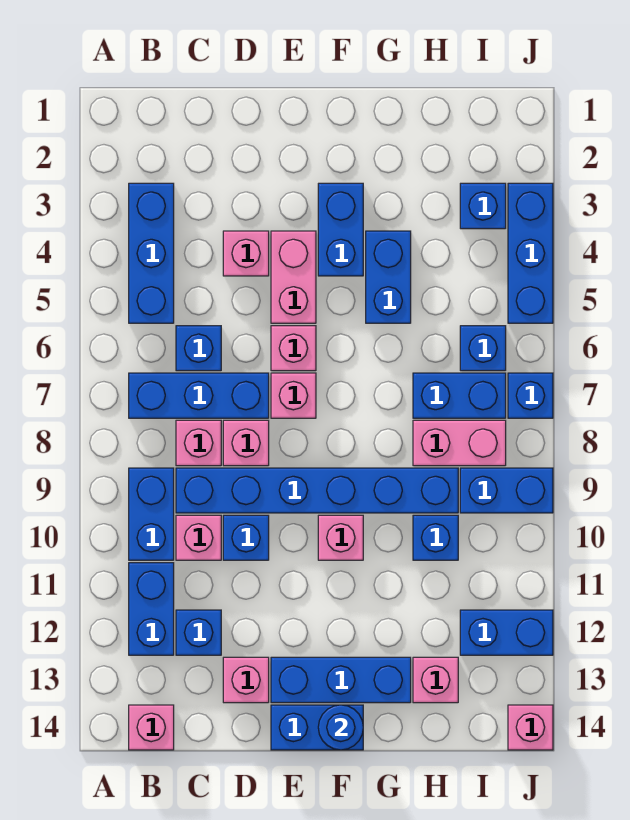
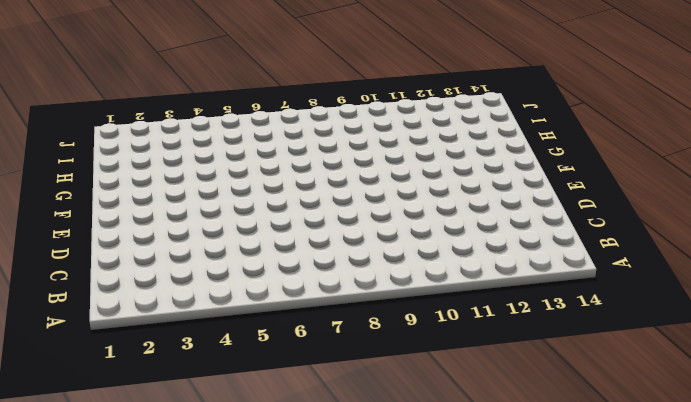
none -> blue 1x3 brick [129,183,174,323]
none -> blue 1x3 brick [129,373,269,418]
none -> blue 1x2 brick [129,468,174,560]
none -> blue 1x2 brick [129,563,174,655]

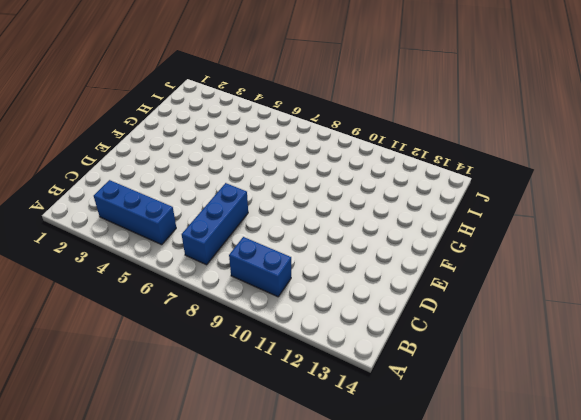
none -> blue 1x2 brick [129,563,174,655]
none -> pink 1x1 brick [129,705,174,750]
none -> blue 1x1 brick [176,326,221,371]
none -> pink 1x1 brick [176,420,221,466]

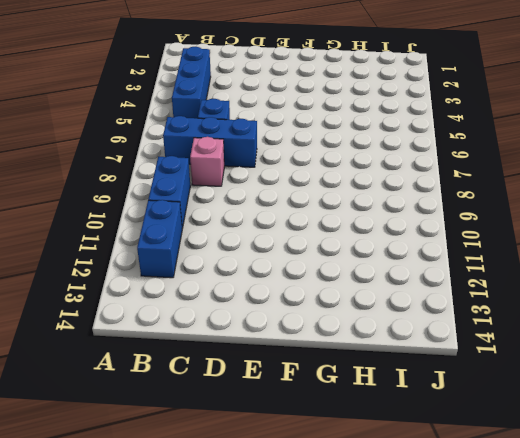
none -> pink 1x1 brick [129,705,174,750]
none -> blue 1x6 brick [176,468,458,513]
none -> pink 1x1 brick [176,515,221,560]
none -> blue 1x1 brick [176,610,221,655]

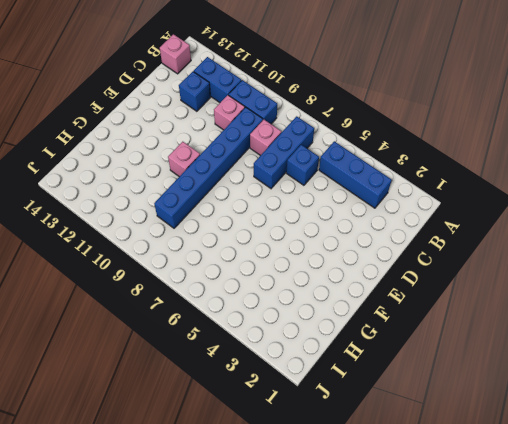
none -> pink 1x1 brick [223,231,269,276]
none -> pink 1x1 brick [223,420,269,466]
none -> blue 1x1 brick [223,515,269,560]
none -> pink 1x1 brick [223,657,269,703]

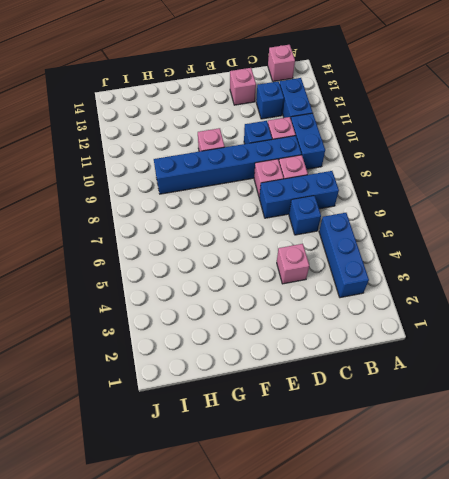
none -> pink 1x2 brick [271,231,316,323]
none -> pink 1x1 brick [271,326,316,371]
none -> pink 1x1 brick [271,373,316,418]
none -> blue 1x3 brick [271,657,411,703]

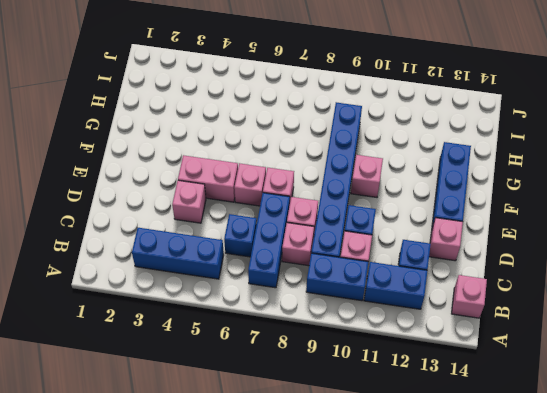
none -> blue 1x2 brick [271,705,363,750]
none -> blue 1x2 brick [318,183,363,276]
none -> blue 1x2 brick [366,231,411,323]
none -> blue 1x2 brick [413,373,506,418]

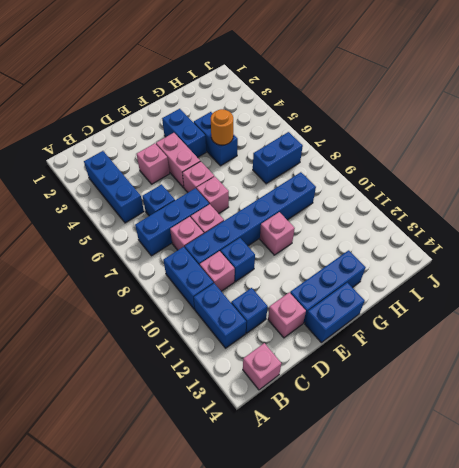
orange 1x1 round brick [211,109,233,145] -> none
none -> pink 1x2 brick [413,420,506,466]
none -> blue 1x1 brick [413,515,458,560]
none -> pink 1x1 brick [413,657,458,703]
none -> blue 1x1 brick [460,183,506,229]

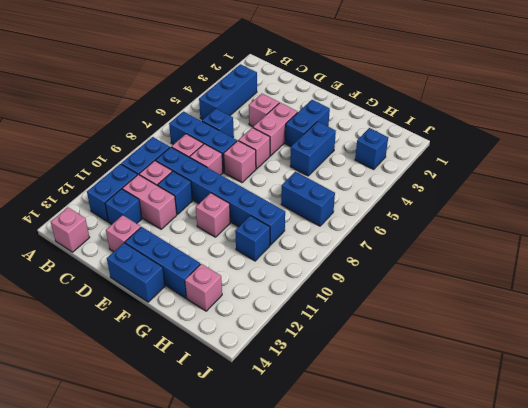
pink 1x2 brick [122,175,177,229] -> pink 1x2 brick moved to [413,420,506,466]
none -> blue 1x1 brick [460,326,506,371]
none -> blue 1x2 brick [460,468,553,513]
none -> blue 1x2 brick [460,610,553,655]
none -> blue 1x3 brick [508,183,553,323]

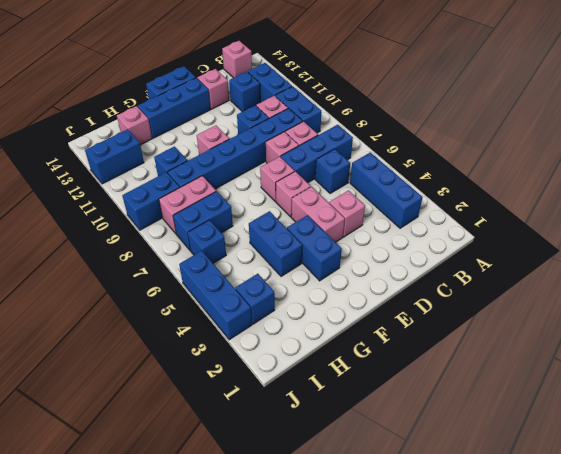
none -> blue 1x1 brick [508,373,553,418]
none -> pink 1x1 brick [508,705,553,750]
none -> blue 1x1 round brick [318,705,363,750]

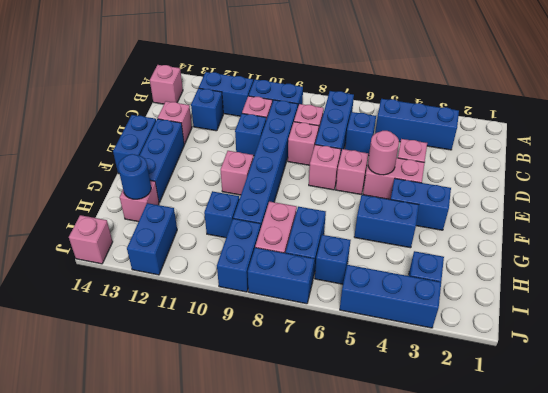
pink 1x1 round brick [368,131,399,175] -> none
blue 1x1 round brick [118,154,151,199] -> blue 1x1 round brick moved to [318,705,363,750]
blue 1x2 brick [248,248,314,304] -> blue 1x1 brick [508,373,553,418]

